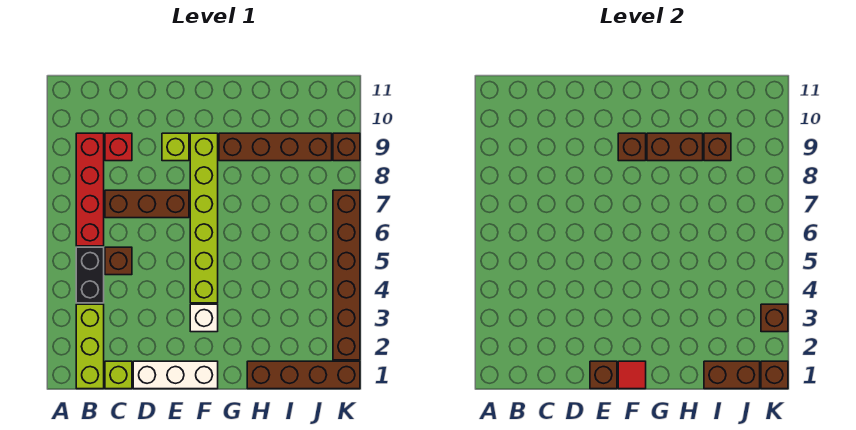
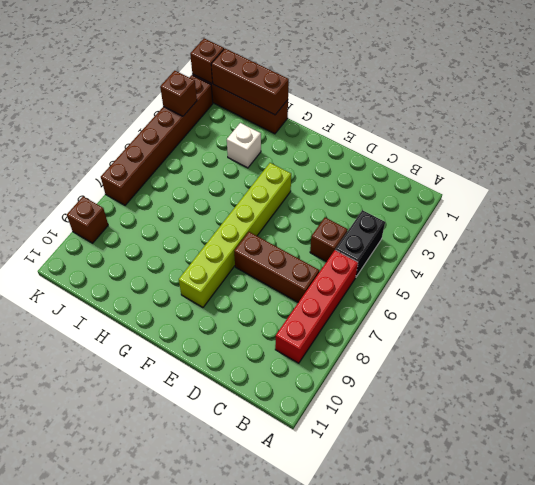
brown 1x3 brick [211,49,289,115] -> brown 1x2 brick [704,361,760,389]
white 1x1 brick [227,123,261,168] -> white 1x1 brick moved to [190,304,218,332]
none -> lime 1x3 brick [76,304,104,389]
none -> lime 1x1 brick [105,361,132,389]
none -> red 1x1 brick [105,133,132,161]

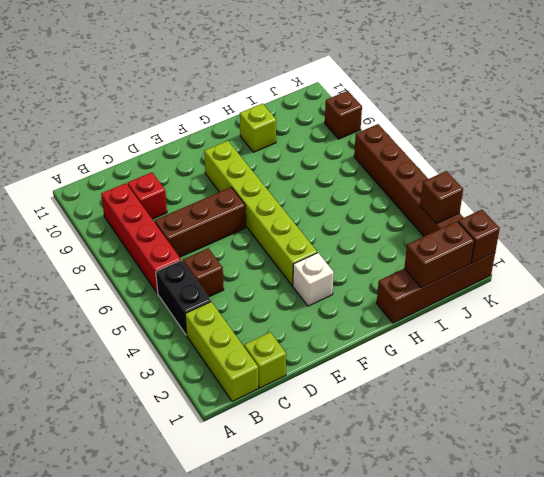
lime 1x1 brick [240,104,276,152] -> lime 1x1 brick moved to [162,133,189,161]
none -> white 1x3 brick [133,361,218,389]
none -> brown 1x4 brick [219,133,332,161]
none -> brown 1x1 brick [590,361,617,389]

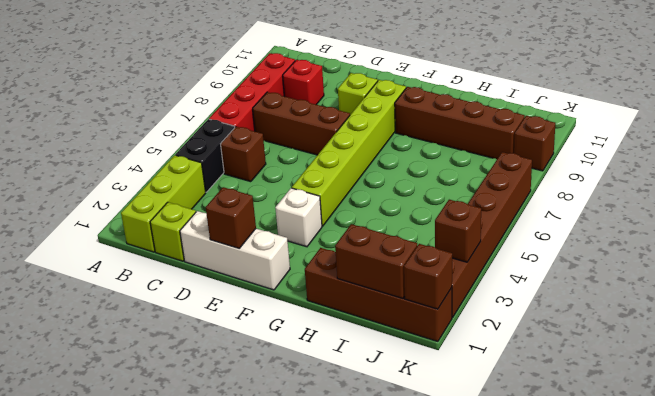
none -> red 1x1 tile [618,361,646,389]
none -> brown 1x1 brick [618,133,646,161]
none -> brown 1x2 brick [647,133,703,161]

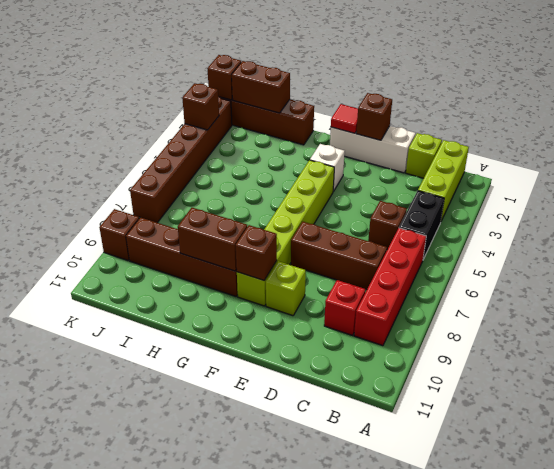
none -> brown 1x1 brick [704,133,731,161]

